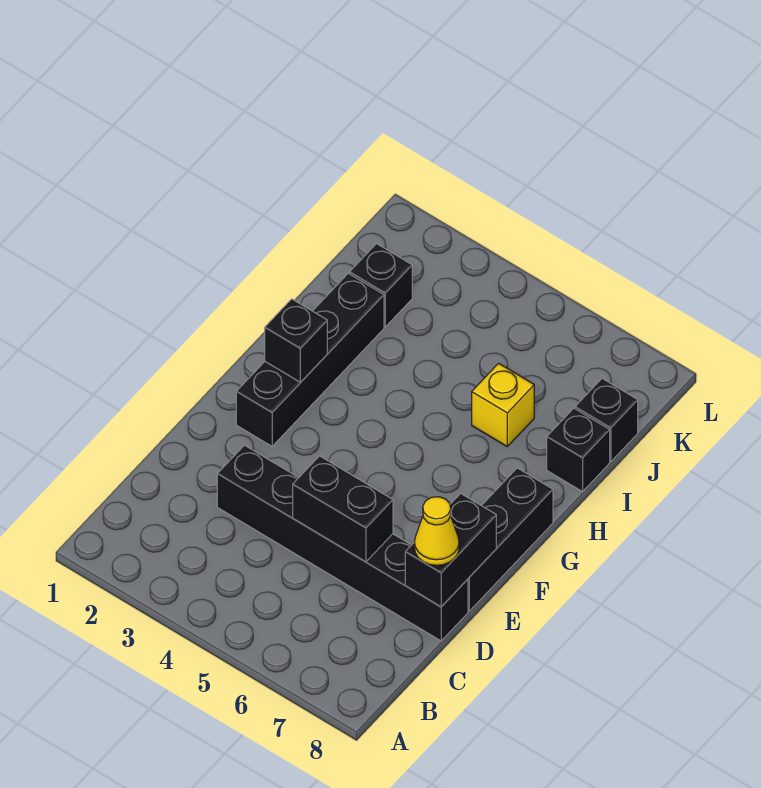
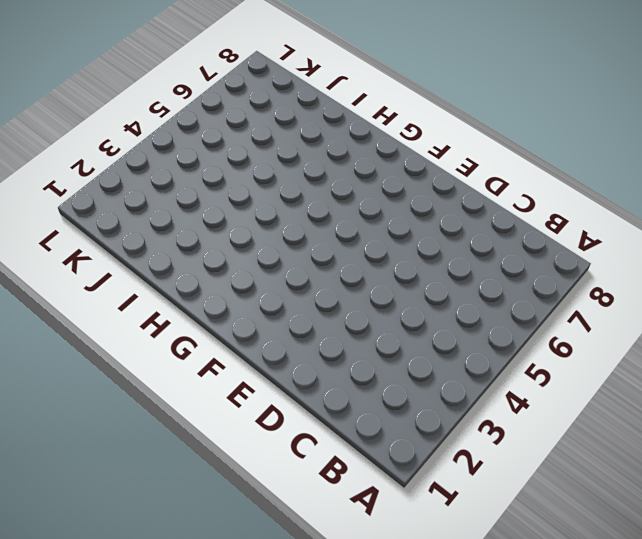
none -> black 1x6 brick [217,445,468,641]
none -> black 1x3 brick [468,468,553,611]

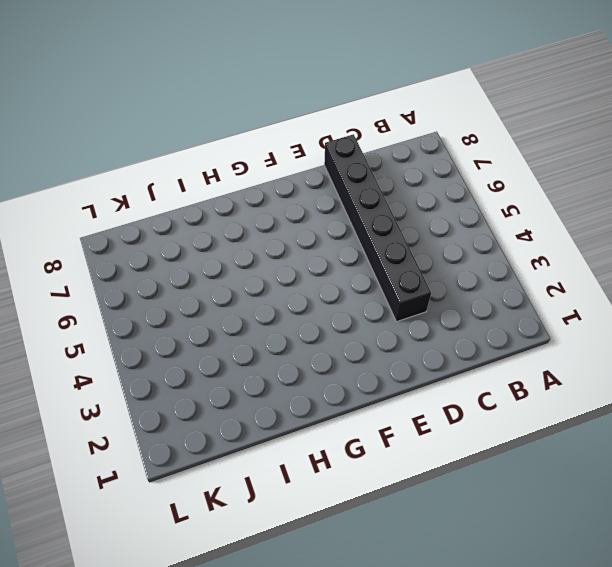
none -> black 1x3 brick [468,468,553,611]
none -> black 1x4 brick [236,273,384,446]

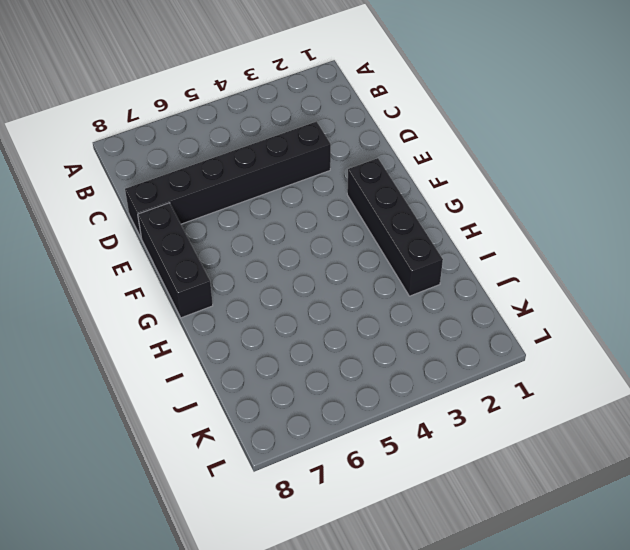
none -> yellow 1x1 brick [472,363,534,446]
none -> black 1x1 brick [547,408,610,492]

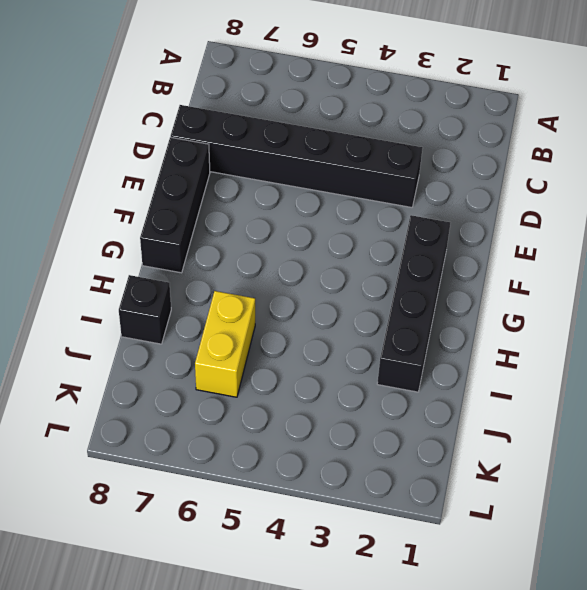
yellow 1x2 brick [195,291,255,397] -> yellow 1x1 brick [472,363,534,446]
none -> black 1x1 brick [350,244,412,327]
none -> black 1x1 brick [575,379,638,462]

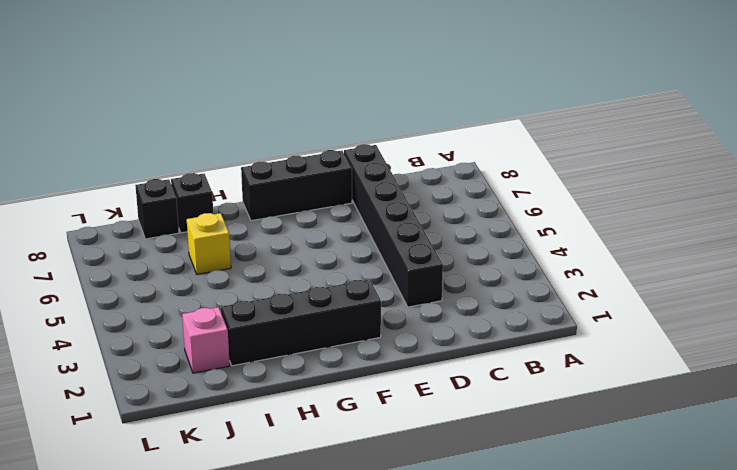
pink 1x1 brick [182,307,230,373] -> black 1x1 brick [350,244,412,327]
none -> black 1x2 brick [293,456,393,562]
none -> black 1x2 brick [405,493,496,607]

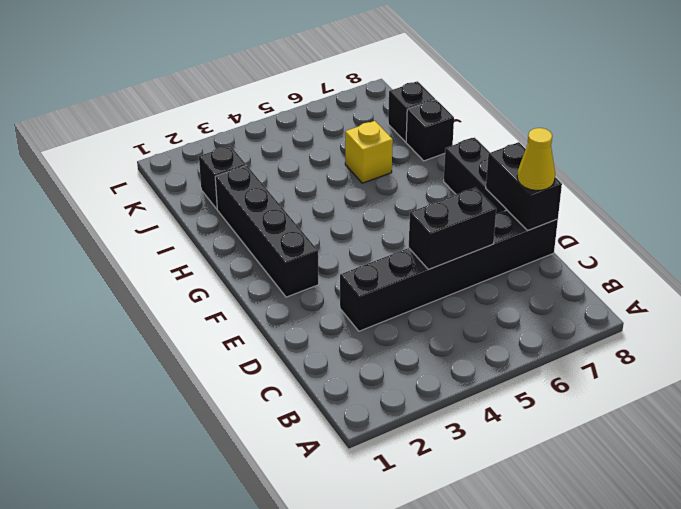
none -> black 1x1 brick [265,299,327,382]

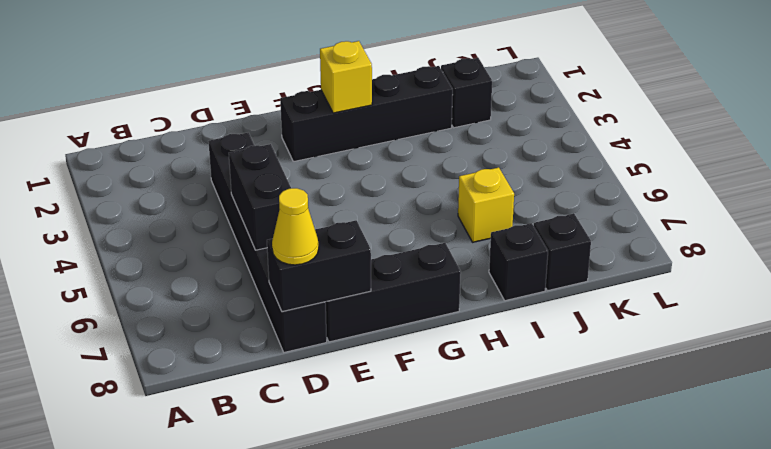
yellow 1x1 brick [320,41,372,113] -> black 1x1 brick [265,299,327,382]

